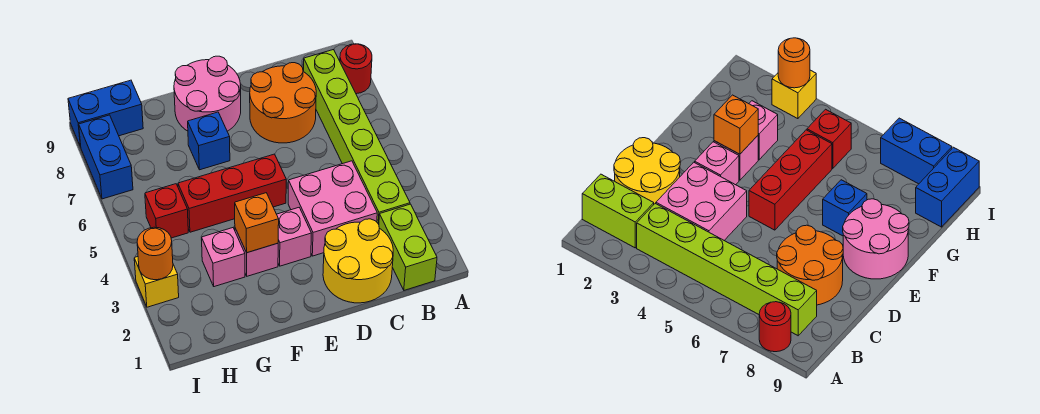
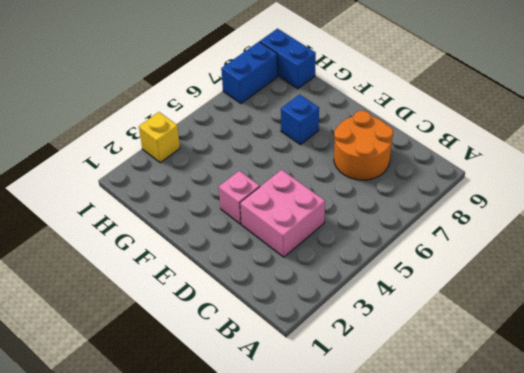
none -> red 1x1 round brick [340,44,372,94]
none -> lime 1x2 brick [379,204,437,290]
none -> lime 1x6 brick [303,50,410,224]

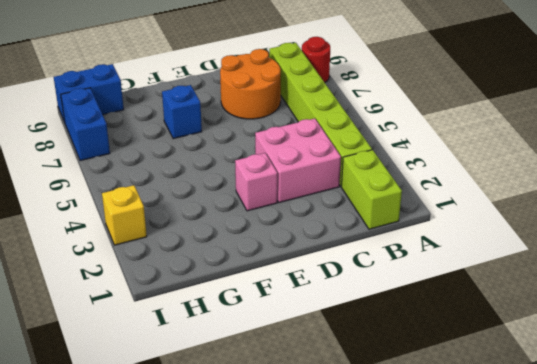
none -> yellow 2x2 round brick [323,219,393,303]
none -> red 1x3 brick [178,154,286,232]
none -> pink 2x2 round brick [174,56,241,131]

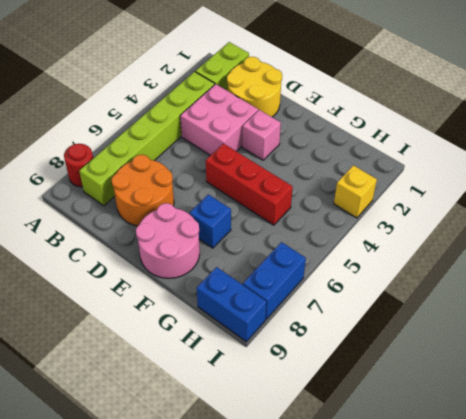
none -> pink 1x1 brick [235,228,278,276]
none -> pink 1x1 brick [202,228,245,287]
none -> red 1x1 brick [145,184,188,238]

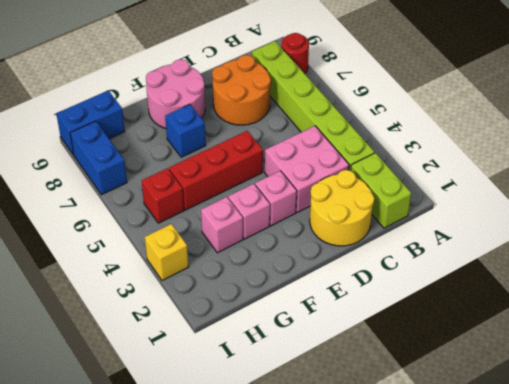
none -> orange 1x1 brick [235,193,279,253]
none -> orange 1x1 round brick [137,227,173,280]

